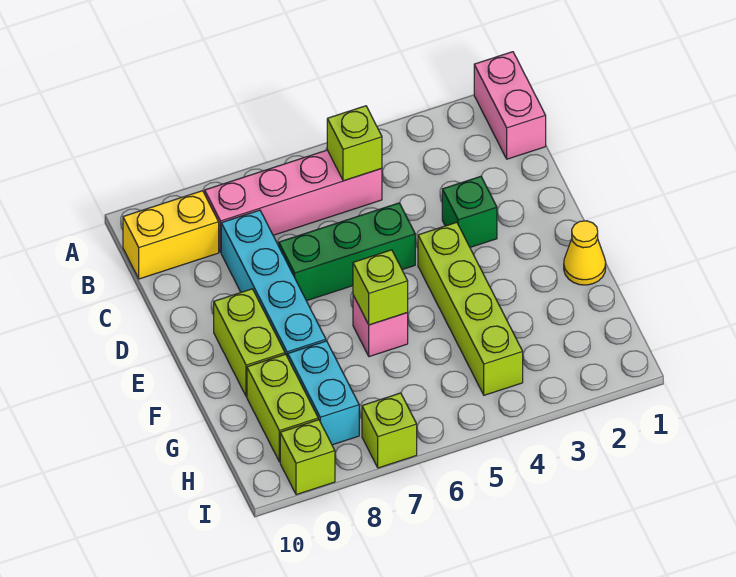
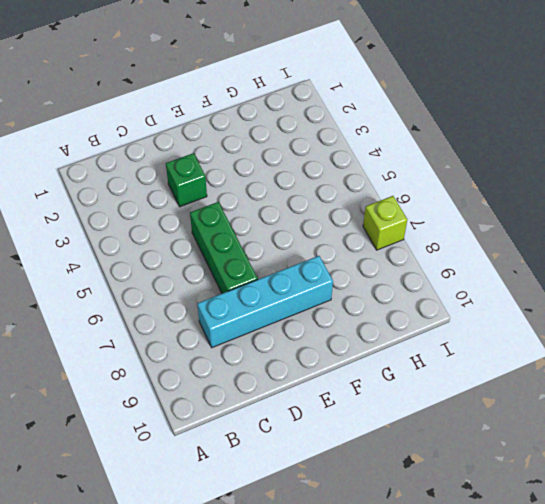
none -> pink 1x2 brick [474,52,546,159]
none -> pink 1x4 brick [205,150,382,252]
none -> yellow 1x2 brick [123,191,219,279]

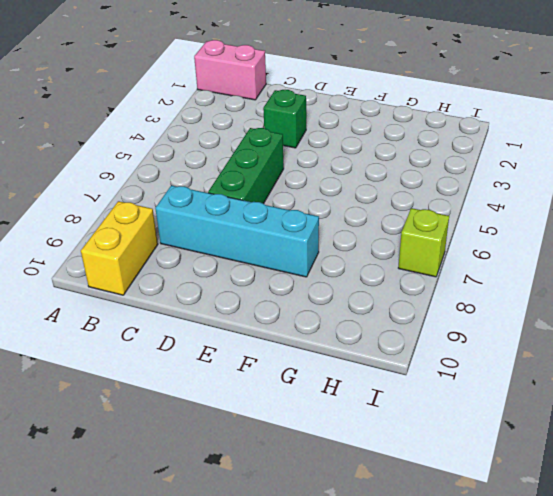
none -> pink 1x4 brick [205,150,382,252]
none -> lime 1x4 brick [418,222,523,395]
none -> lime 1x2 brick [214,289,285,397]

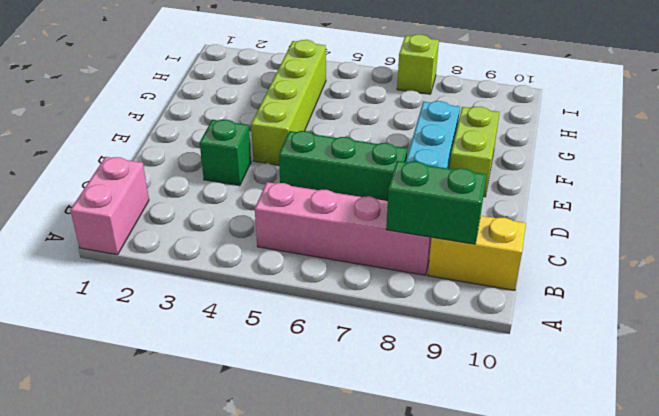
green 1x2 brick [386,161,486,244] -> none
none -> yellow 1x1 cone [564,221,606,285]
none -> pink 1x1 brick [353,295,408,357]
none -> cyan 1x2 brick [288,341,359,445]

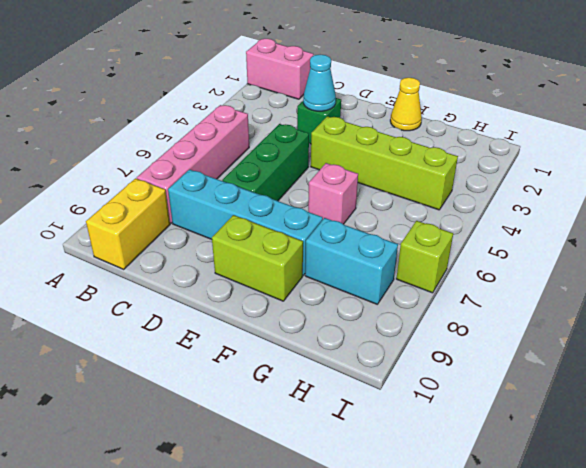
cyan 1x1 cone [303,55,336,111] -> none
none -> lime 1x2 brick [247,354,318,462]
none -> lime 1x1 brick [280,420,335,495]
none -> lime 1x1 brick [327,106,382,181]

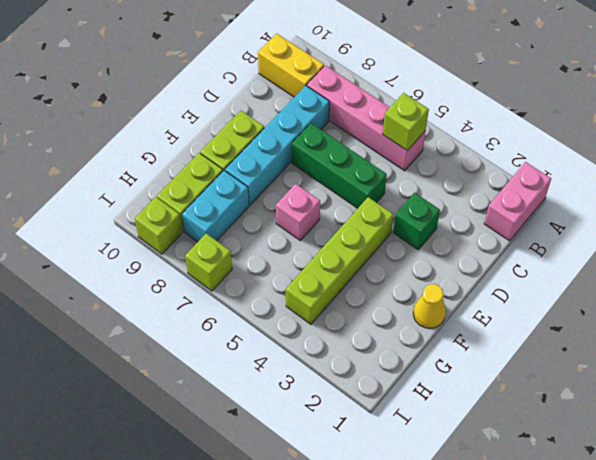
none -> lime 1x1 brick [353,250,408,325]

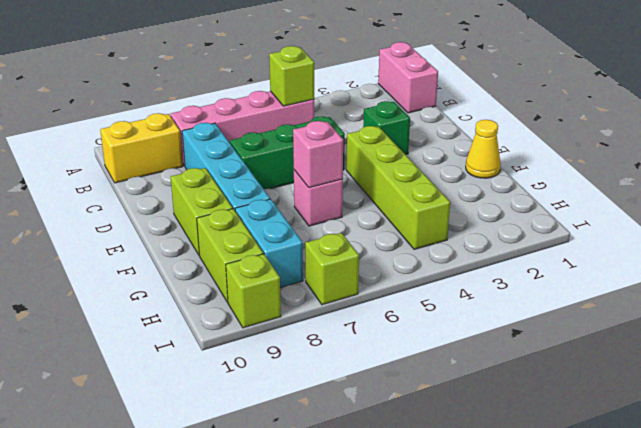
pink 1x1 brick [293,121,343,188] -> lime 1x1 brick [353,250,408,325]

